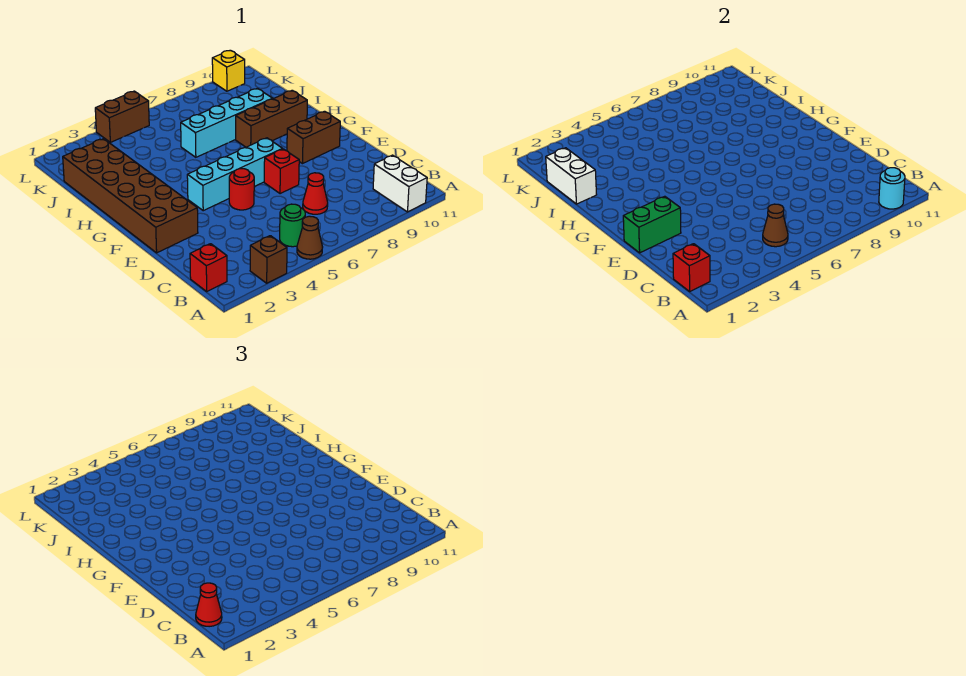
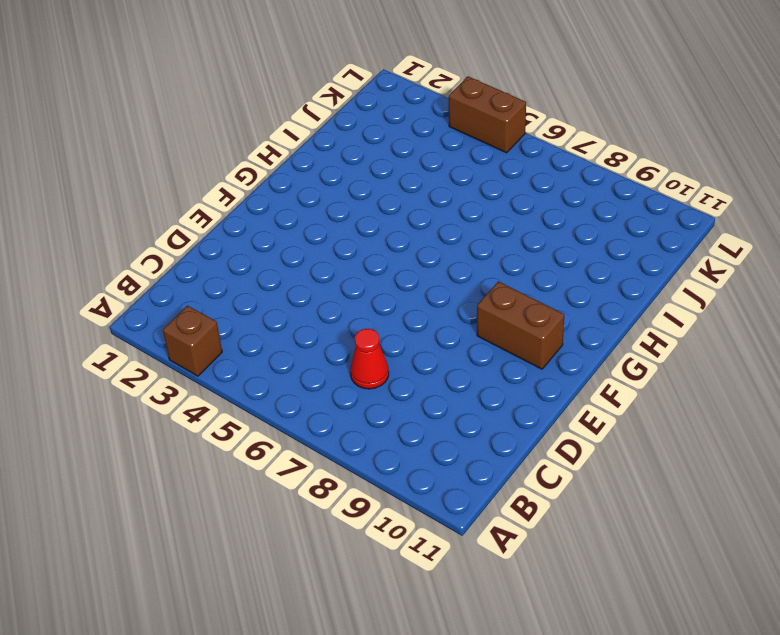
none -> brown 1x1 cone [297,216,323,259]
none -> white 1x2 brick [373,155,427,212]
none -> red 1x1 brick [190,244,227,291]

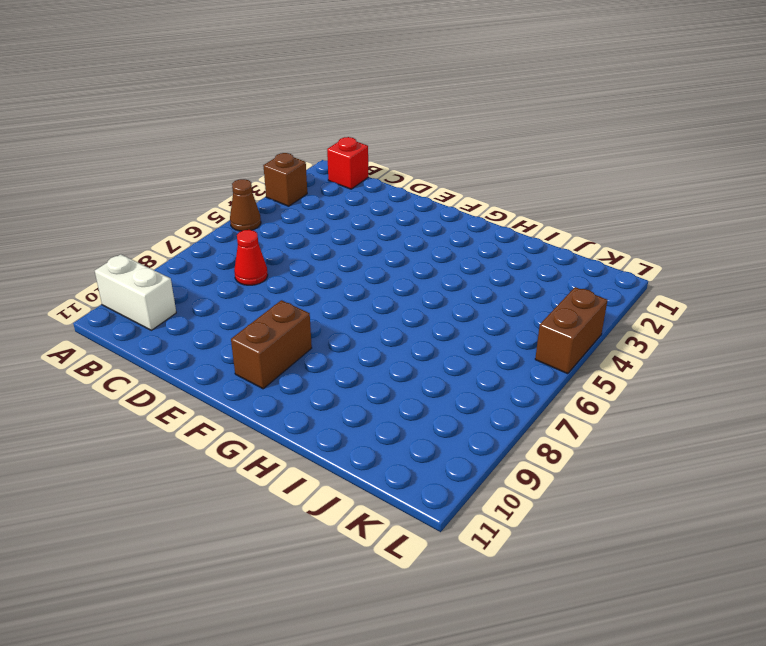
none -> green 1x1 round brick [280,204,305,247]
none -> brown 2x6 brick [63,139,198,253]
none -> red 1x1 round brick [229,169,254,210]

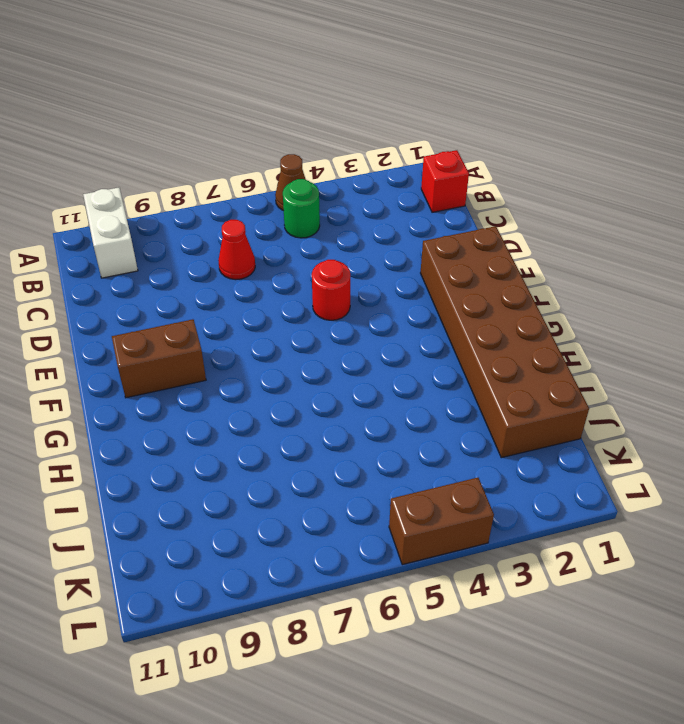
none -> brown 1x1 brick [250,236,287,283]
none -> red 1x1 brick [264,149,299,194]
none -> cyan 1x4 brick [187,138,282,211]

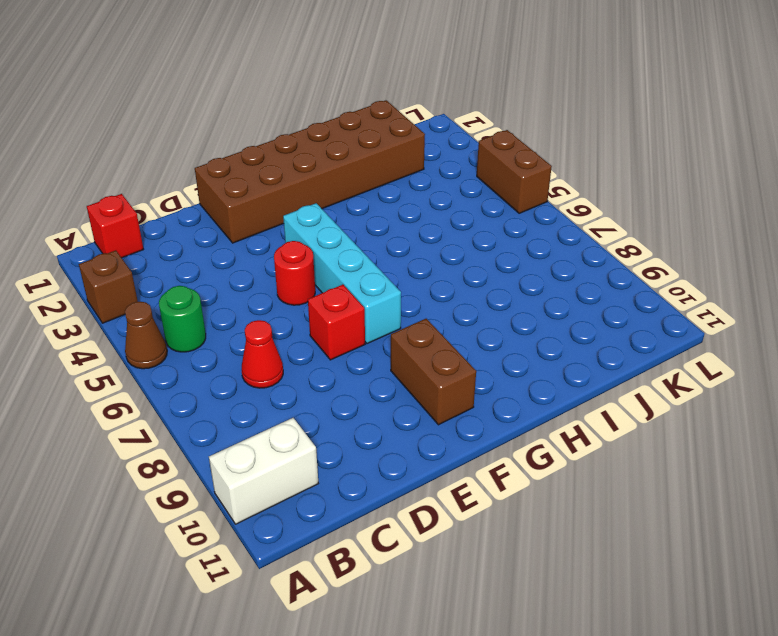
none -> brown 1x3 brick [236,90,307,147]
none -> cyan 1x4 brick [181,89,273,157]
none -> yellow 1x1 brick [212,51,245,91]

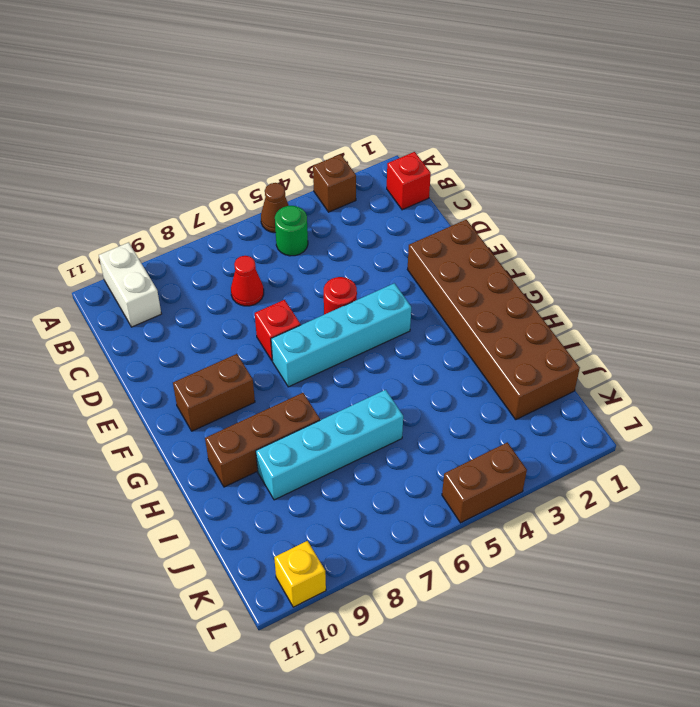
none -> cyan 1x1 round brick [879,168,905,209]
none -> red 1x1 brick [673,244,710,291]
none -> brown 1x1 cone [763,204,788,247]

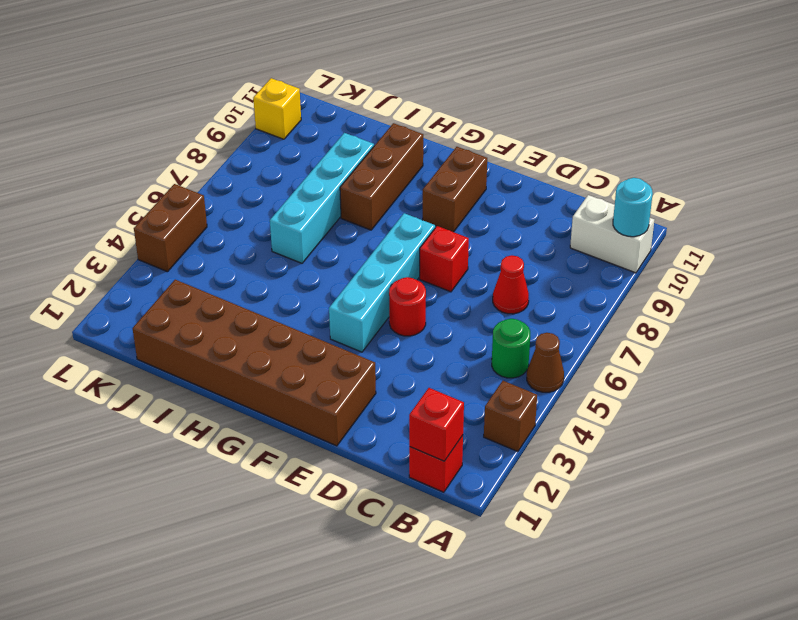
none -> brown 1x1 cone [763,204,788,247]
none -> green 1x2 brick [623,196,681,253]
none -> white 1x2 brick [546,148,597,204]

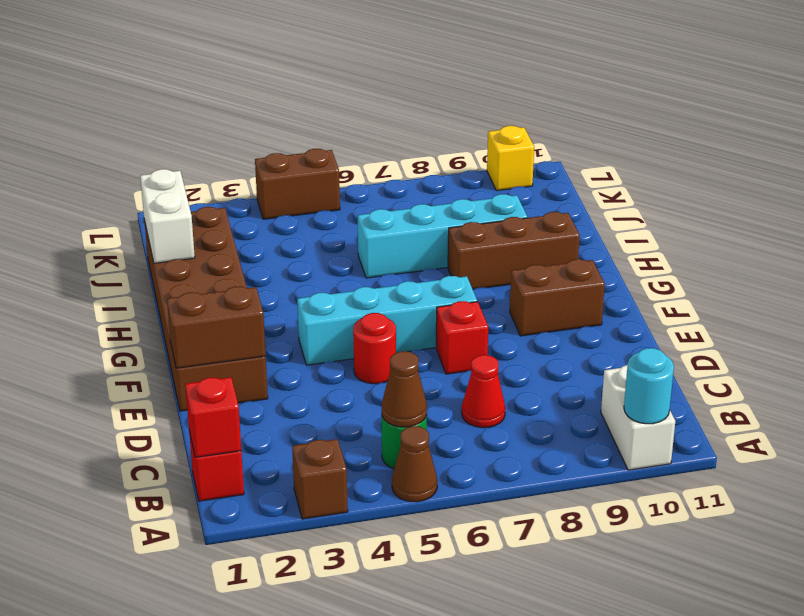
brown 1x2 brick [167,286,266,368] -> green 1x2 brick [623,196,681,253]
none -> red 1x1 cone [196,583,222,627]

